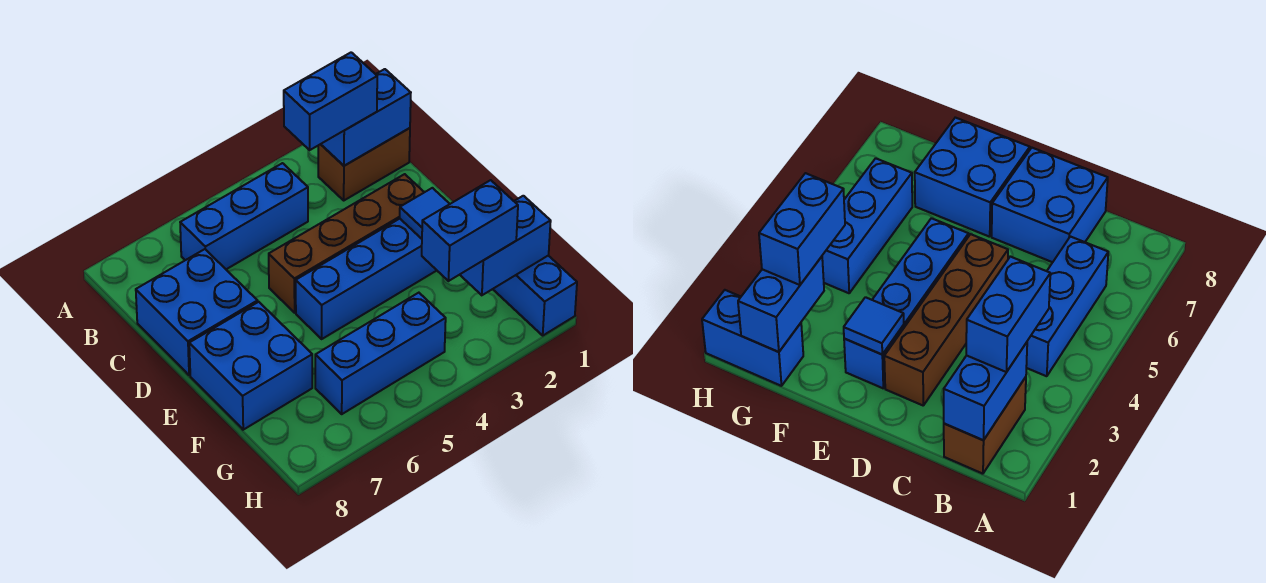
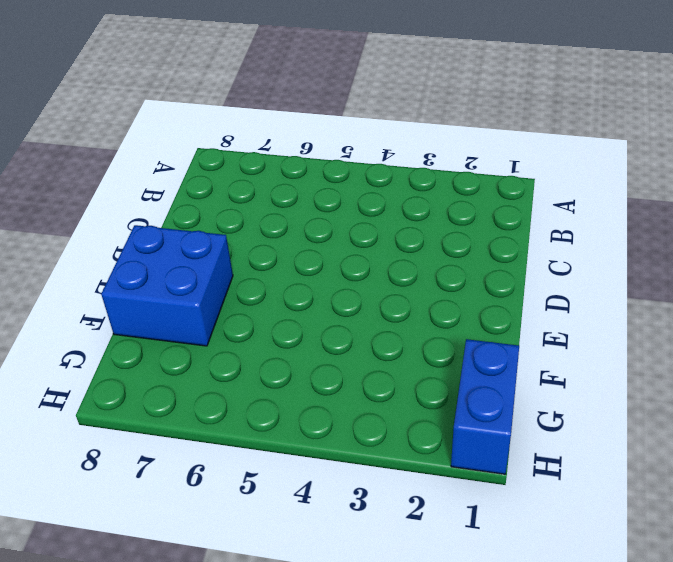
none -> brown 1x2 brick [318,128,410,200]
none -> blue 1x3 brick [180,163,308,269]
none -> blue 2x2 brick [136,249,258,375]

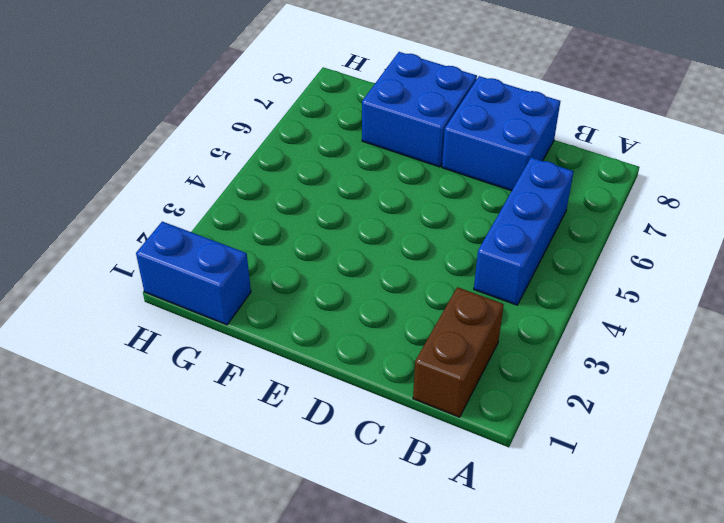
none -> brown 1x4 brick [269,174,424,313]
none -> blue 1x4 brick [296,219,437,339]
none -> blue 1x3 brick [315,293,446,414]

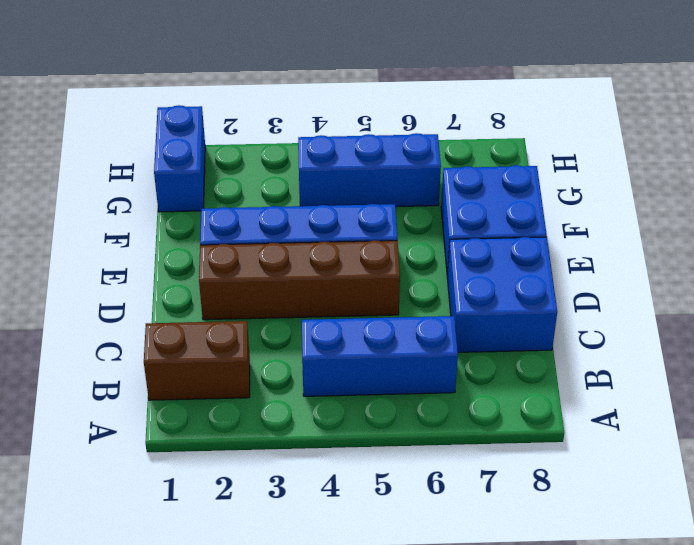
none -> blue 1x2 brick [321,69,411,166]
none -> blue 1x1 tile [400,188,449,239]
none -> blue 1x2 brick [460,196,551,295]

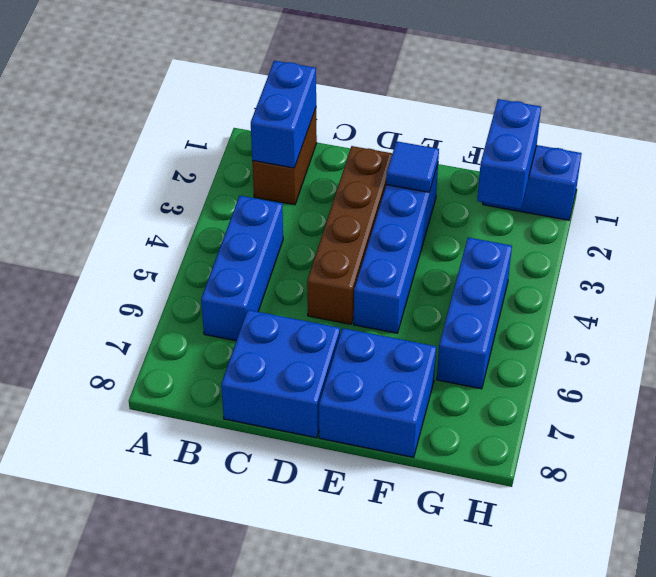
none -> blue 1x2 brick [284,52,377,150]
none -> blue 1x2 brick [422,180,518,281]

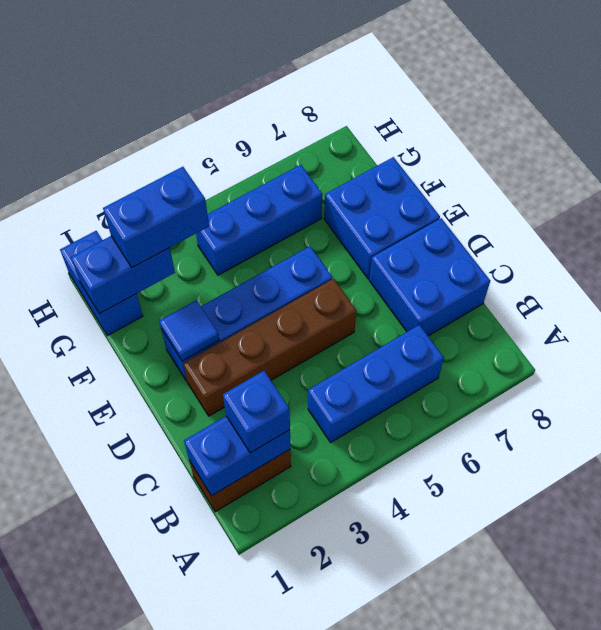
blue 1x1 brick [223,371,290,453] -> blue 1x2 brick [284,52,377,150]

